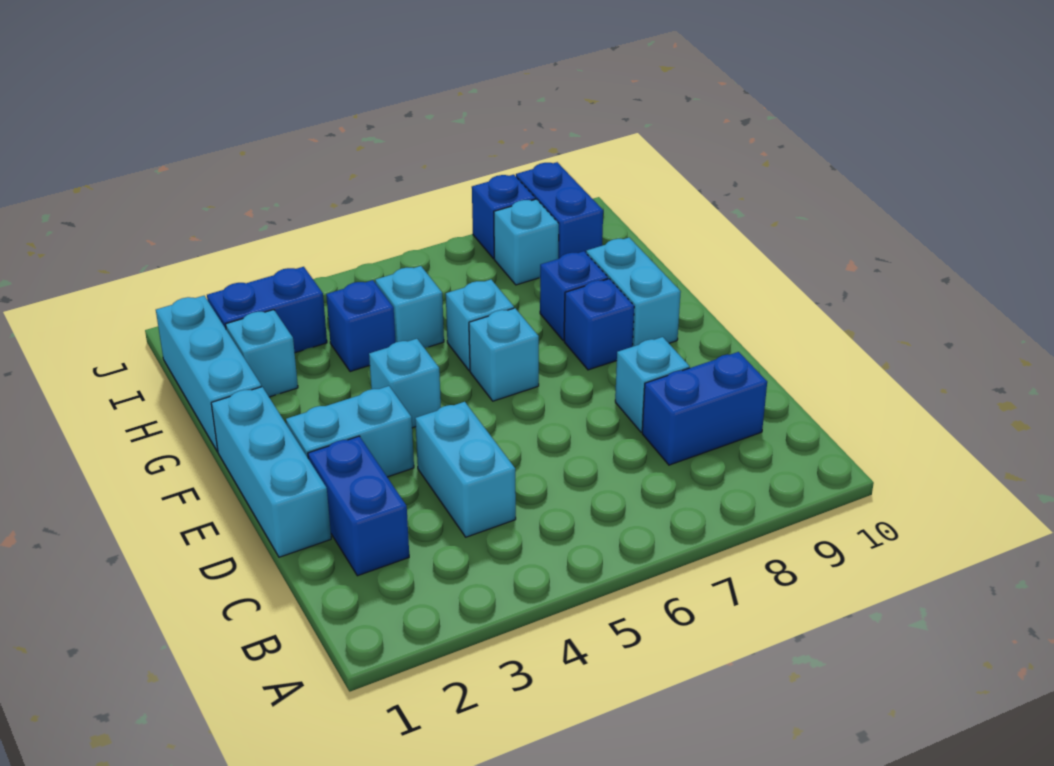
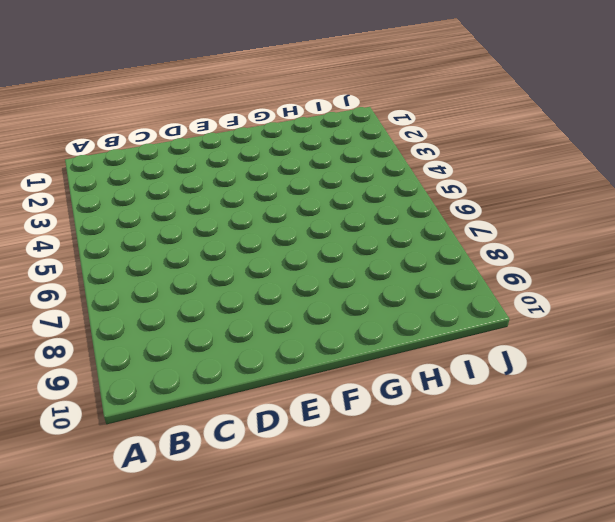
none -> blue 1x2 brick [308,436,409,576]
none -> cyan 1x2 brick [415,402,516,537]
none -> blue 1x2 brick [642,352,767,465]

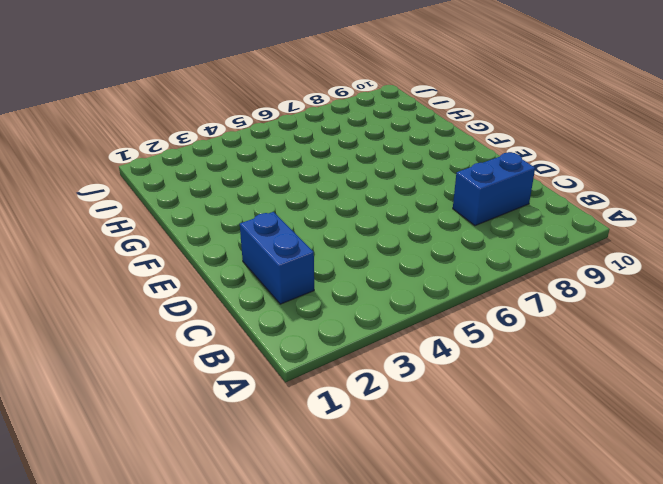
none -> cyan 1x2 brick [415,402,516,537]
none -> cyan 1x3 brick [211,387,331,557]
none -> cyan 1x1 brick [615,337,690,432]

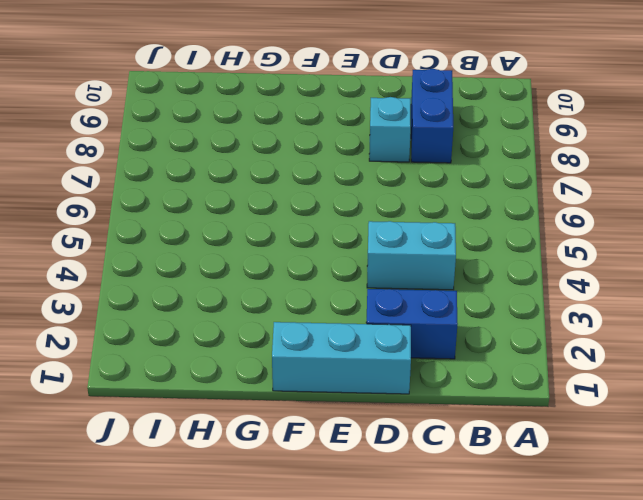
none -> cyan 1x2 brick [286,386,414,477]
none -> cyan 1x1 brick [369,339,441,428]
none -> cyan 1x1 brick [469,308,539,401]

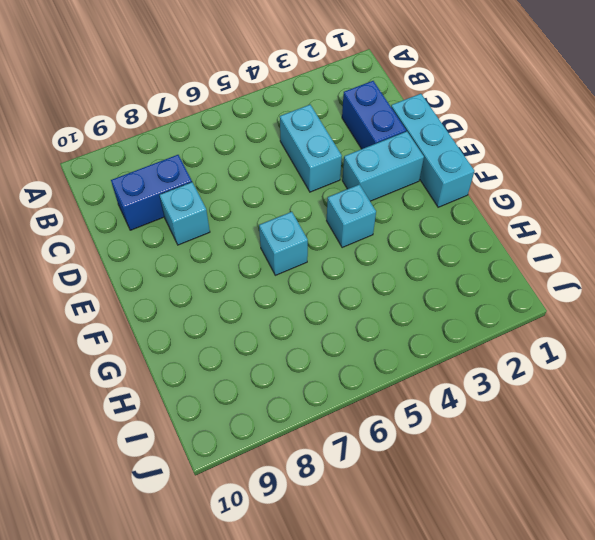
none -> blue 1x1 brick [564,279,634,370]
none -> cyan 1x2 brick [586,238,681,347]
none -> cyan 1x3 brick [156,296,262,452]

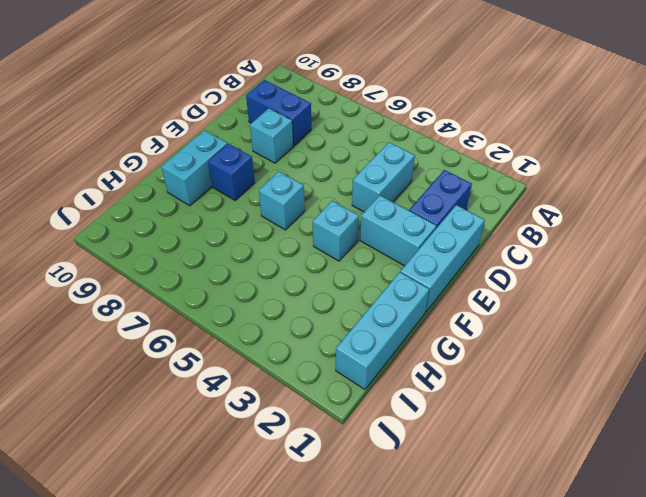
none -> cyan 1x1 brick [446,280,514,371]
none -> blue 1x1 brick [540,251,608,341]
none -> cyan 1x1 brick [226,310,298,397]

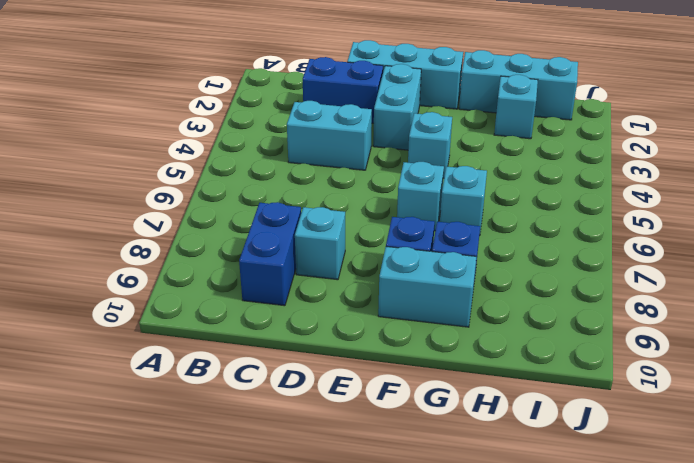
none -> blue 1x1 brick [326,280,395,372]
none -> cyan 1x1 brick [375,266,444,348]
none -> blue 1x2 brick [207,267,327,353]

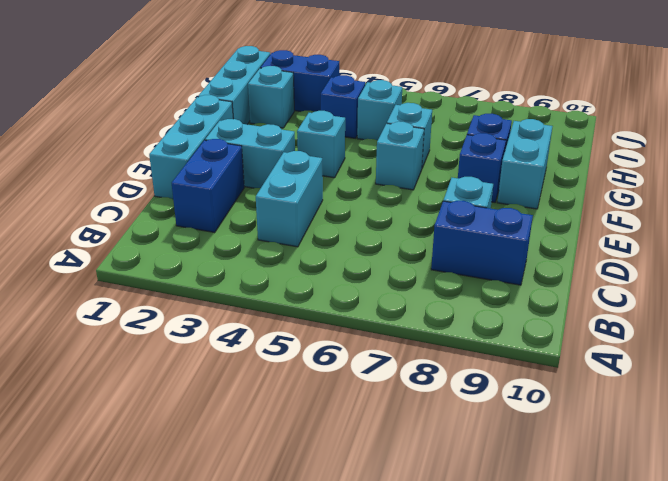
none -> cyan 1x1 brick [494,199,559,285]
none -> blue 1x2 brick [516,162,603,259]
none -> blue 1x1 brick [472,175,535,259]

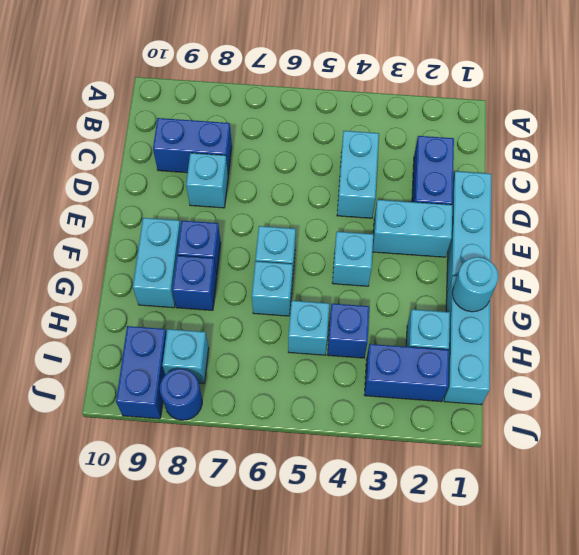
cyan 1x1 round brick [452,257,498,312] -> none
blue 1x1 round brick [160,369,202,420] -> blue 1x1 brick [472,175,535,259]

